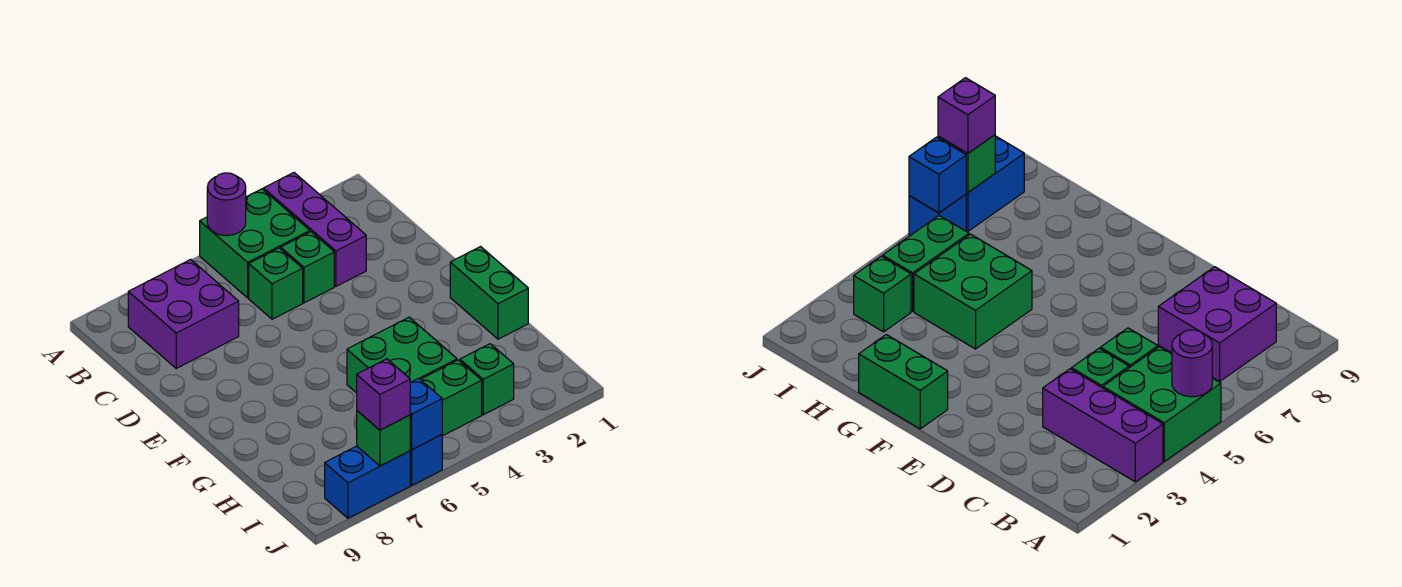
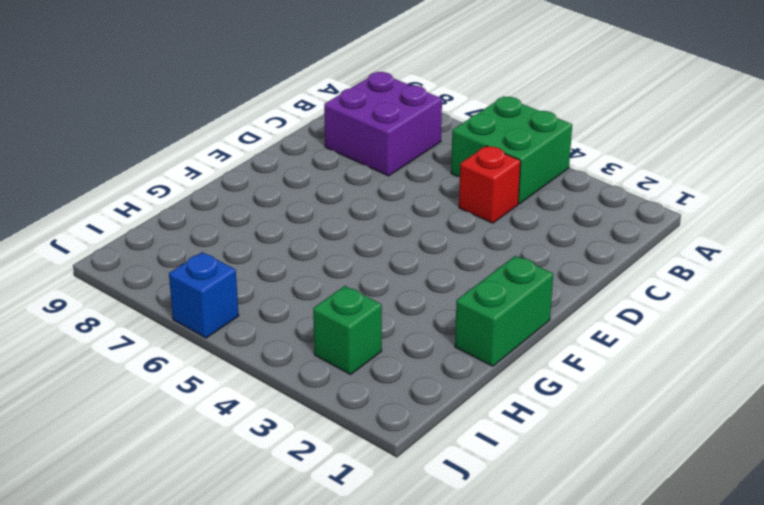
red 1x1 brick [459,146,521,223] -> green 1x1 brick [281,232,334,303]
none -> purple 1x3 brick [264,173,366,286]
none -> green 1x1 brick [249,248,303,319]
none -> green 2x2 brick [347,317,457,393]

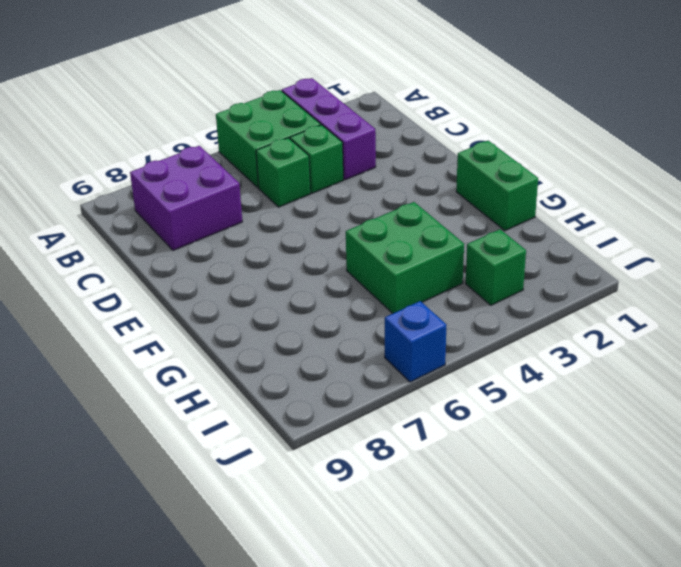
none -> green 1x2 brick [420,360,482,436]
none -> blue 1x2 brick [325,446,410,518]
none -> purple 1x1 round brick [207,173,246,236]

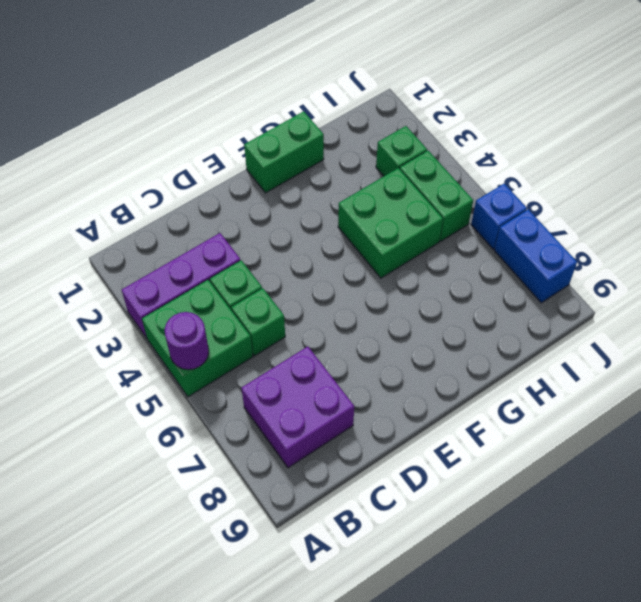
none -> blue 1x1 brick [410,378,442,450]
none -> green 1x1 brick [357,411,410,466]
none -> purple 1x1 brick [357,359,410,430]

